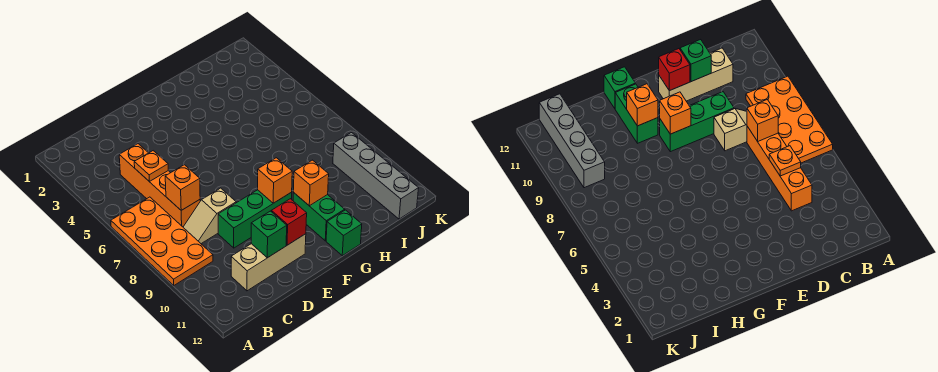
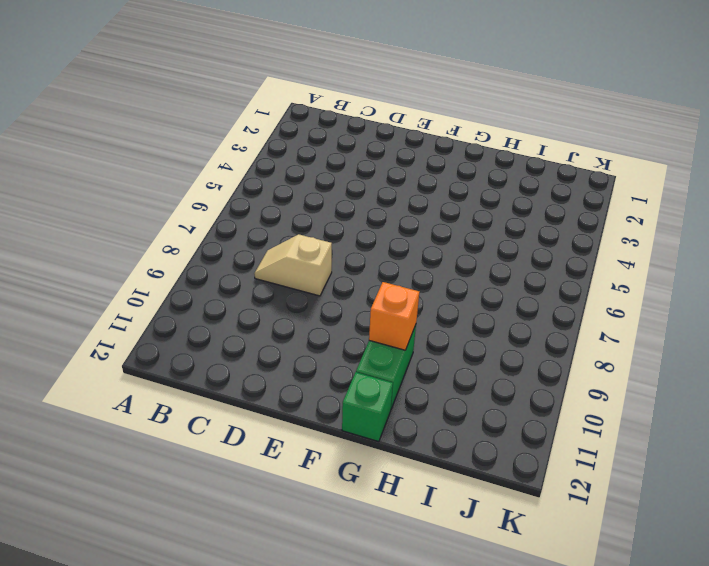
none -> orange 2x4 plate [111,197,213,285]
none -> orange 1x4 brick [119,144,200,227]
none -> tan 1x3 brick [231,234,306,291]

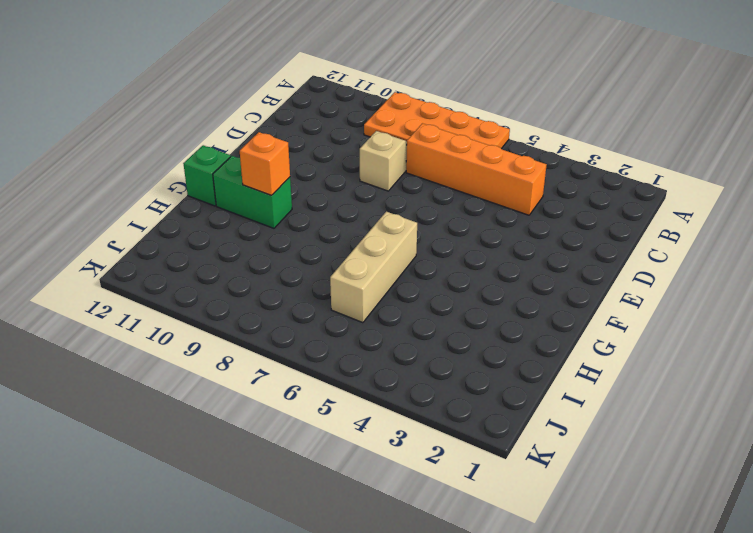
tan 1x3 brick [330,212,417,323] -> tan 1x3 brick moved to [231,234,306,291]
none -> green 1x3 brick [218,190,292,248]
none -> grey 1x4 brick [333,133,419,219]
none -> orange 1x1 plate [134,151,168,181]

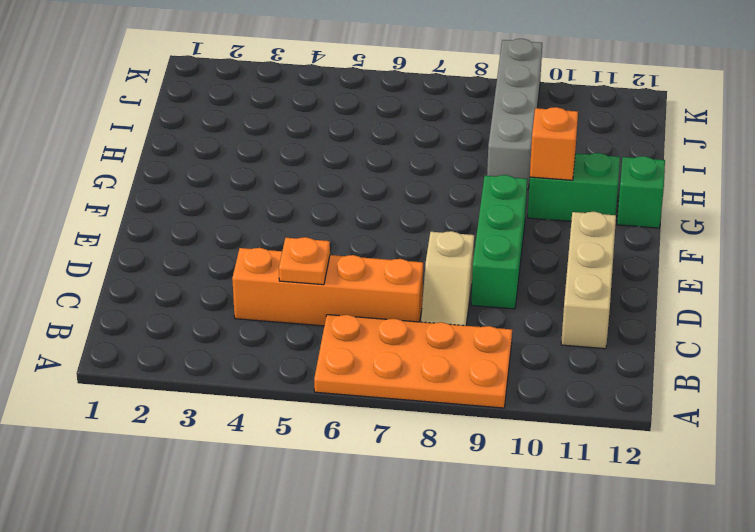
grey 1x4 brick [487,39,542,189] -> grey 1x4 brick turned to [333,133,419,219]
none -> orange 1x1 brick [165,165,200,210]
none -> green 1x1 brick [251,211,287,258]
none -> red 1x1 brick [271,199,307,245]

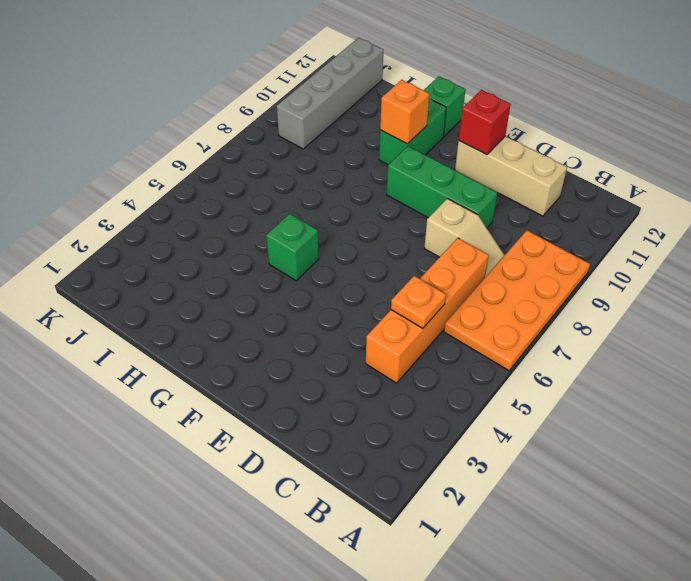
green 1x1 brick [266,214,319,281] -> green 1x1 brick moved to [251,211,287,258]
none -> orange 1x1 brick [165,165,200,210]
none -> orange 1x1 brick [258,158,292,203]

